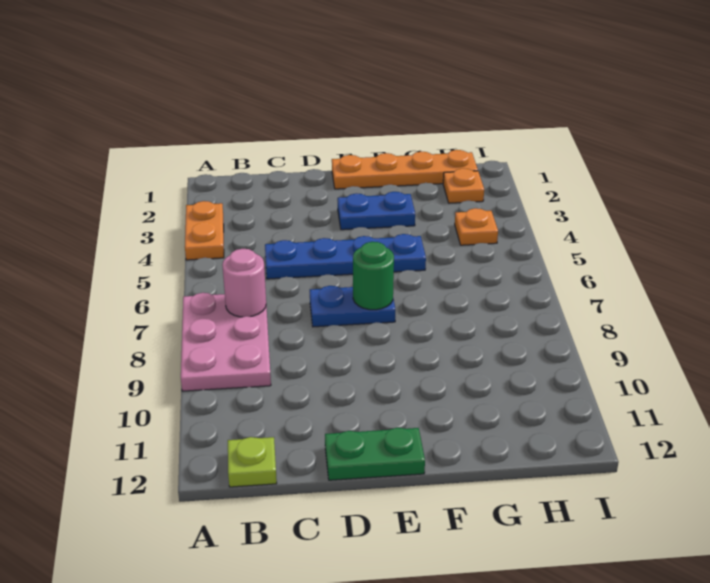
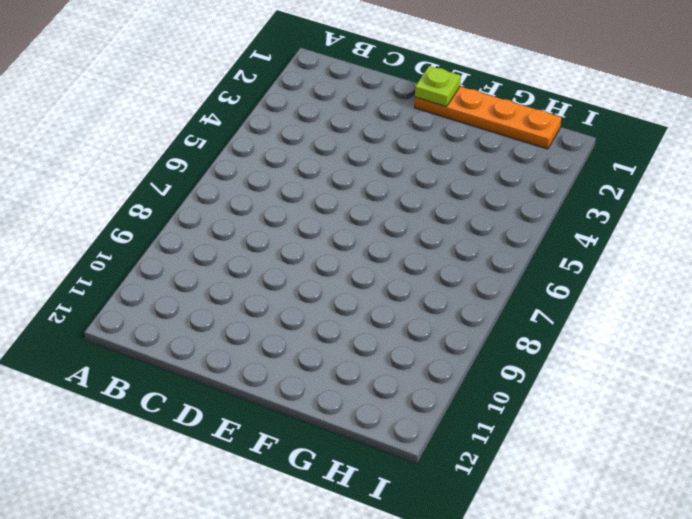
lime 1x1 plate [415,66,461,107] -> lime 1x1 plate moved to [228,437,277,487]
none -> orange 1x2 plate [185,201,224,260]
none -> pink 2x3 plate [181,293,271,391]
none -> blue 1x4 plate [265,234,426,279]

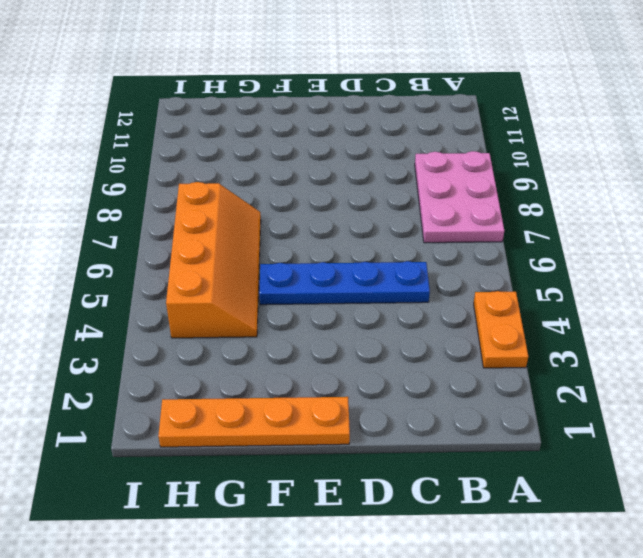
orange 2x4 slope [166,182,261,338] -> orange 1x1 plate [455,208,498,245]
none -> lime 1x1 plate [228,437,277,487]
none -> blue 1x2 plate [310,286,395,327]
none -> green 1x2 plate [325,428,425,480]

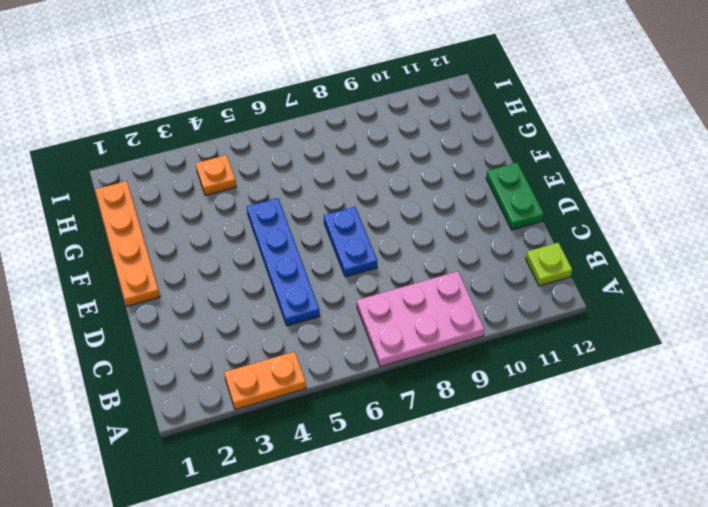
none -> blue 1x2 plate [338,192,415,230]
none -> orange 1x1 plate [443,168,484,203]
none -> pink 1x1 round brick [222,249,266,317]

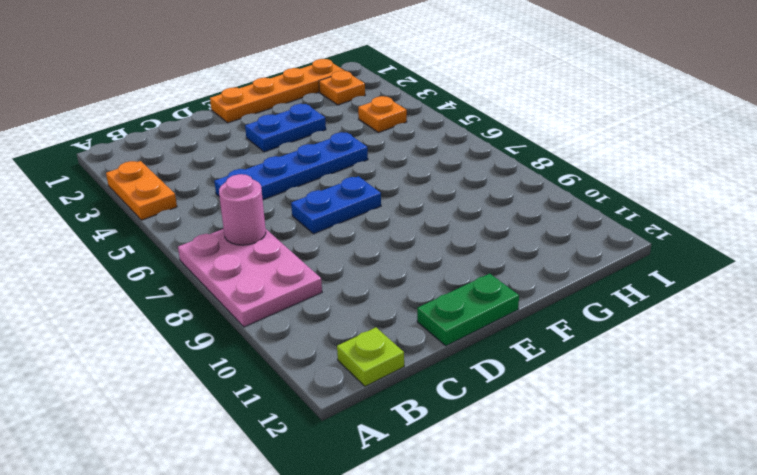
none -> green 1x1 round brick [353,242,394,310]

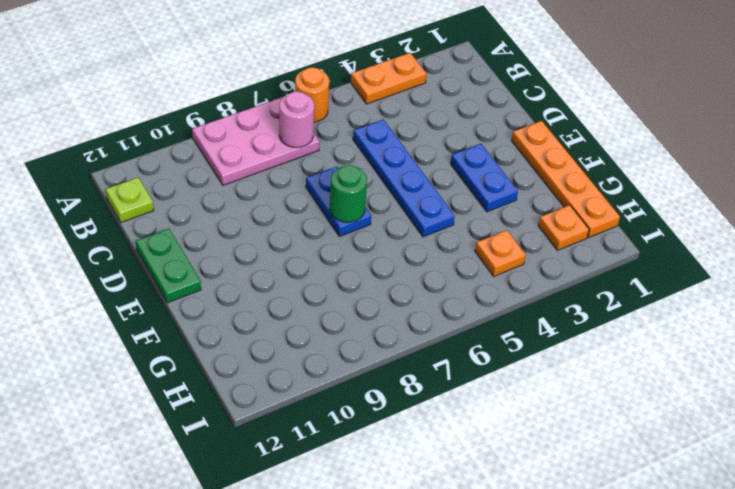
orange 1x1 round brick [295,67,329,122] -> none

